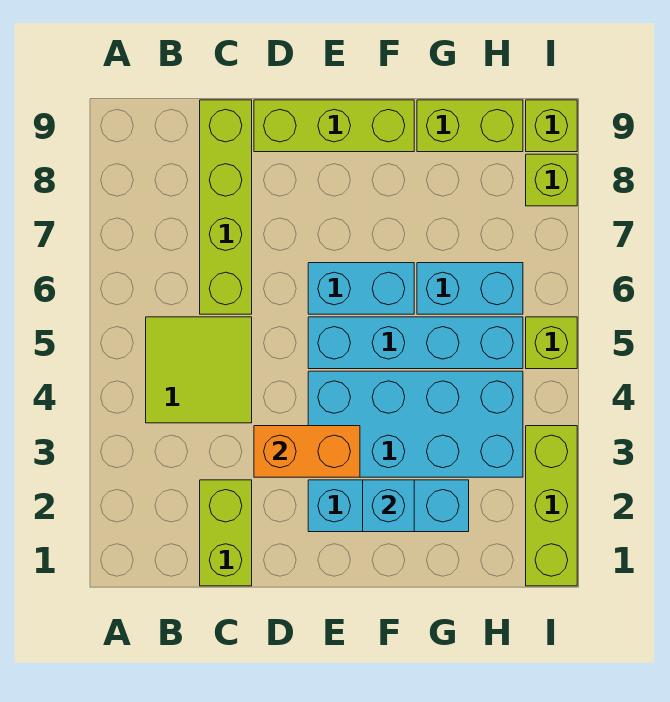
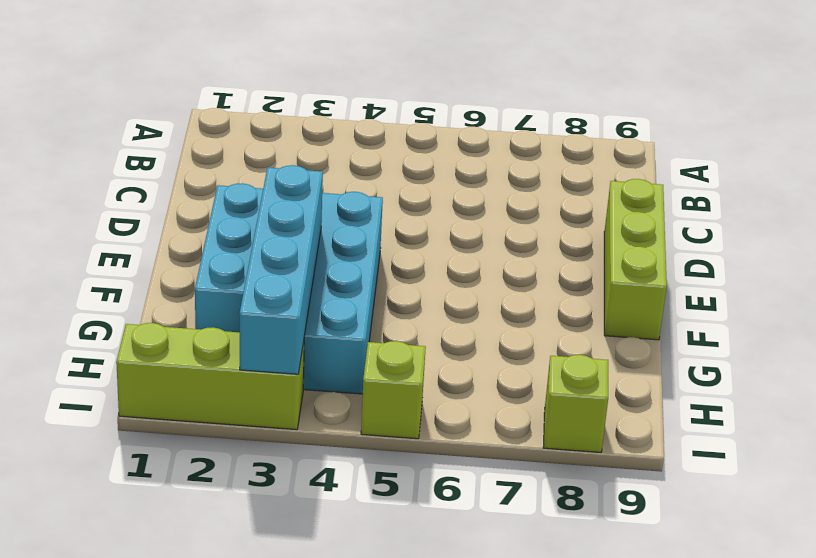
cyan 1x4 brick [239,165,323,374] -> cyan 1x4 brick moved to [308,317,523,369]
none -> lime 2x2 tile [146,317,252,423]
none -> lime 1x2 brick [200,480,252,586]
none -> lime 1x4 brick [200,100,252,314]

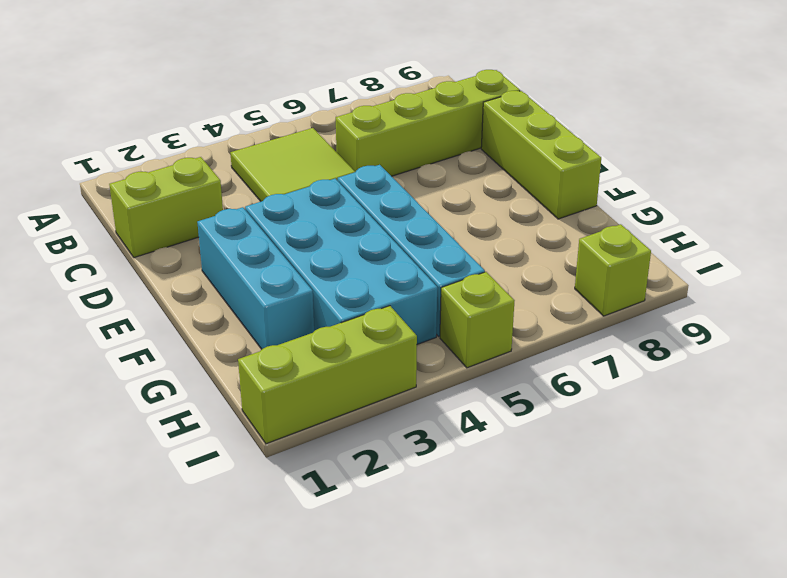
none -> cyan 1x2 brick [308,263,414,314]
none -> cyan 1x2 brick [417,263,523,314]
none -> lime 1x2 brick [417,100,523,152]

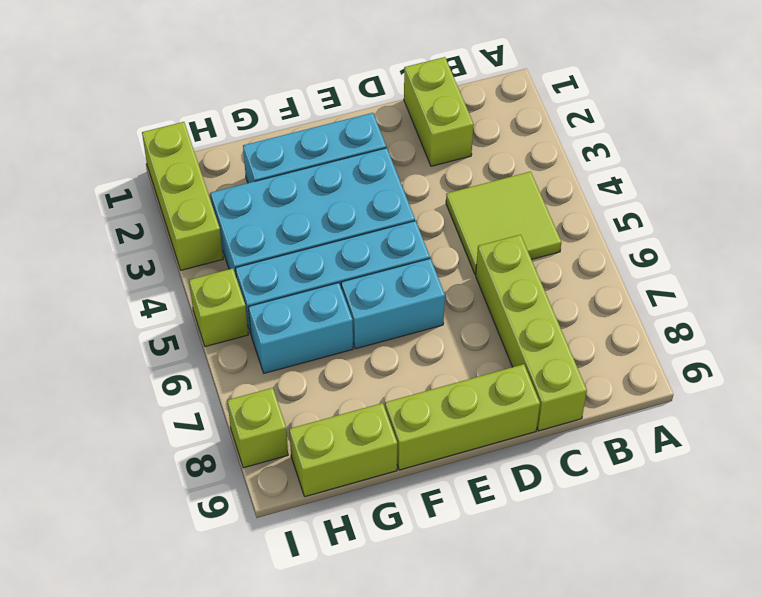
none -> lime 1x1 brick [526,100,577,152]
none -> orange 1x2 brick [254,426,360,477]
none -> cyan 1x1 brick [363,480,414,532]

